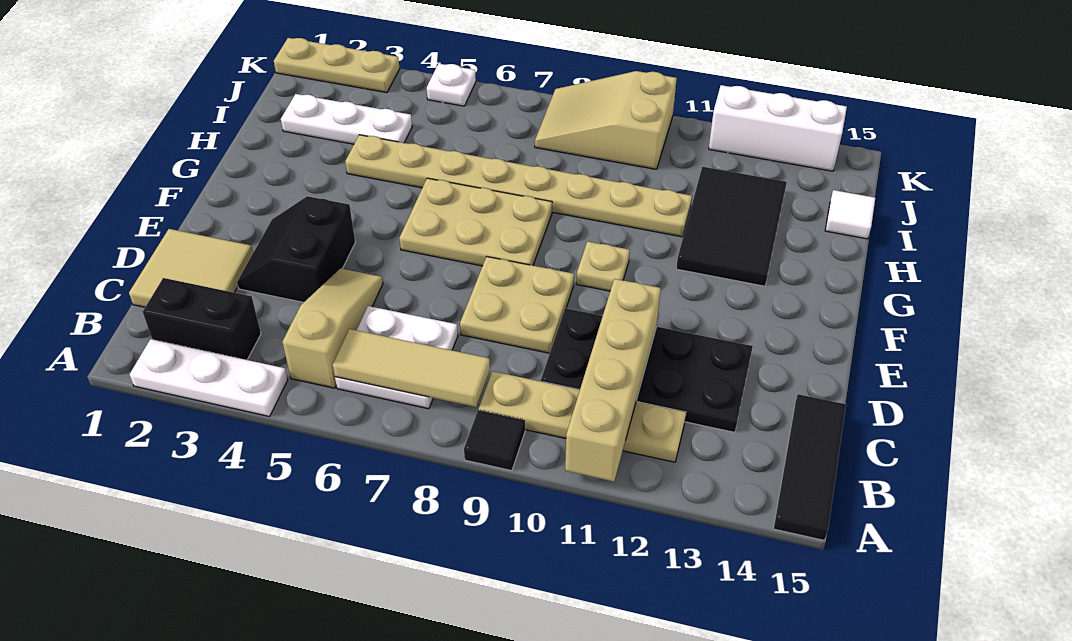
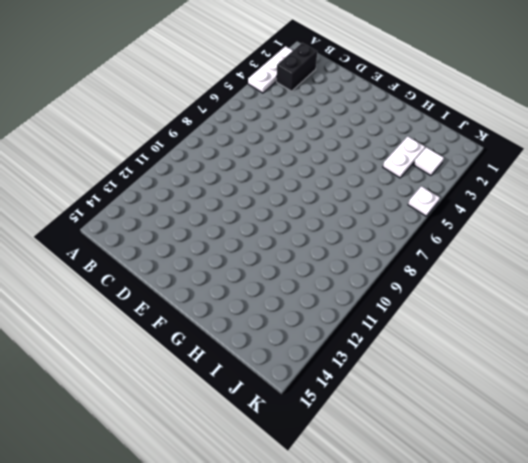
white 1x2 plate [383,136,425,178] -> white 1x3 plate [281,94,412,144]
white 1x1 tile [413,147,444,175] -> white 1x1 tile moved to [825,190,875,239]
none -> black 1x1 tile [464,410,525,471]
none -> black 1x3 tile [773,394,846,540]
none -> tan 1x3 slope [283,268,383,388]

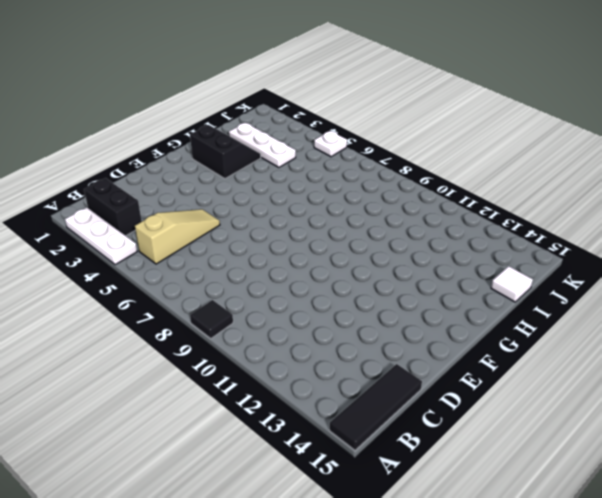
black 2x2 slope [190,125,261,179] -> black 2x2 slope turned to [237,196,355,302]
none -> white 2x2 plate [335,306,458,409]
none -> tan 1x4 plate [479,371,686,462]
none -> tan 2x2 tile [129,229,253,307]

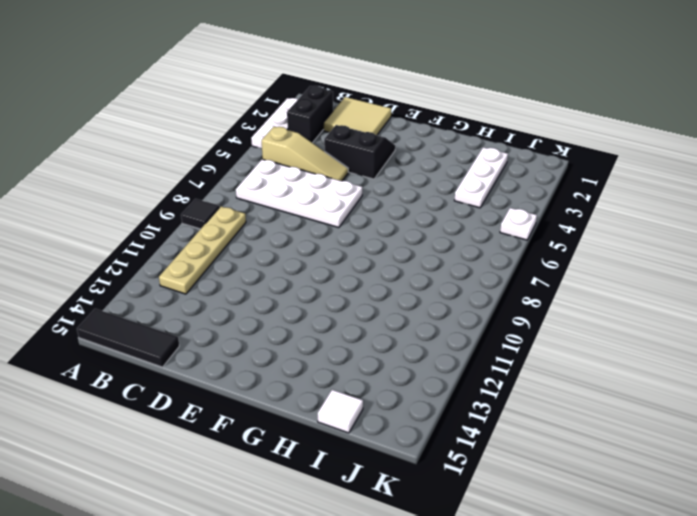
white 2x4 plate [236,159,362,228] -> white 2x2 plate [335,306,458,409]
none -> black 2x4 plate [541,308,753,432]
none -> tan 2x2 plate [460,257,574,353]
none -> tan 2x3 plate [399,178,552,266]

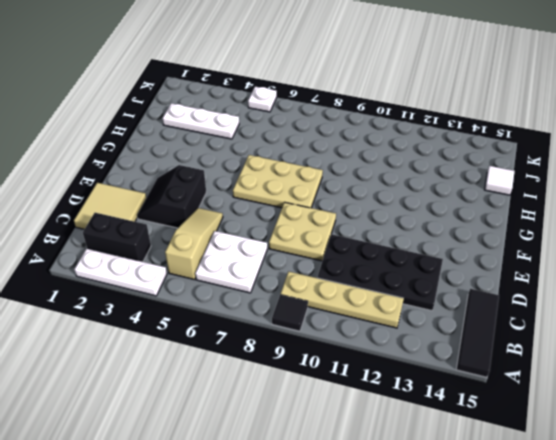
none -> tan 1x1 plate [576,241,630,291]
none -> black 2x3 tile [676,167,787,286]
none -> tan 1x8 plate [345,135,692,237]

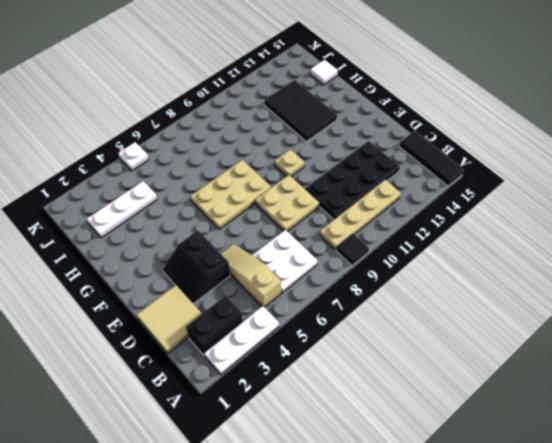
none -> tan 1x8 plate [345,135,692,237]
none -> tan 2x3 slope [535,71,677,169]
none -> tan 1x3 plate [274,38,400,93]

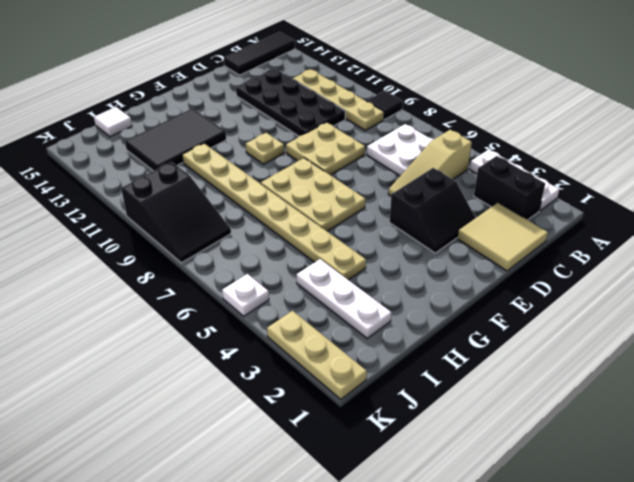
black 2x3 slope [121,162,231,263] -> tan 2x3 slope [535,71,677,169]
none -> white 1x3 brick [709,85,847,171]
none -> tan 1x4 brick [565,279,661,481]
none -> tan 1x3 tile [333,329,490,407]

